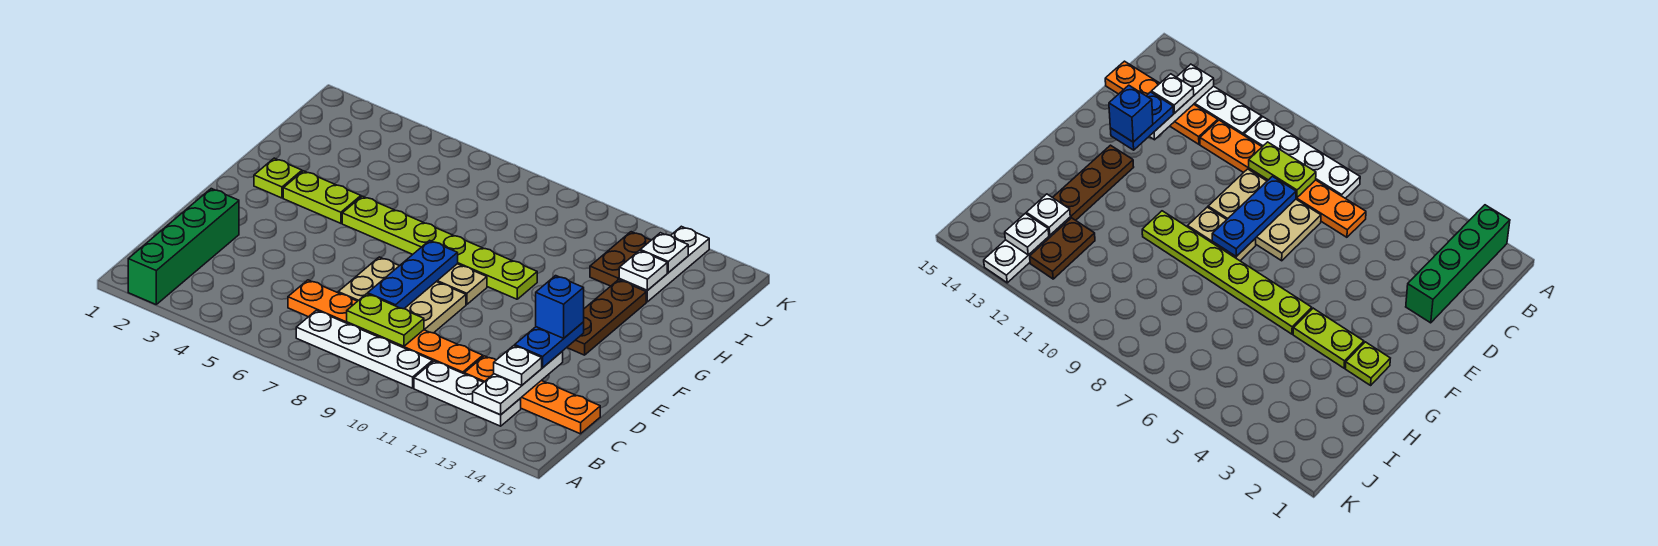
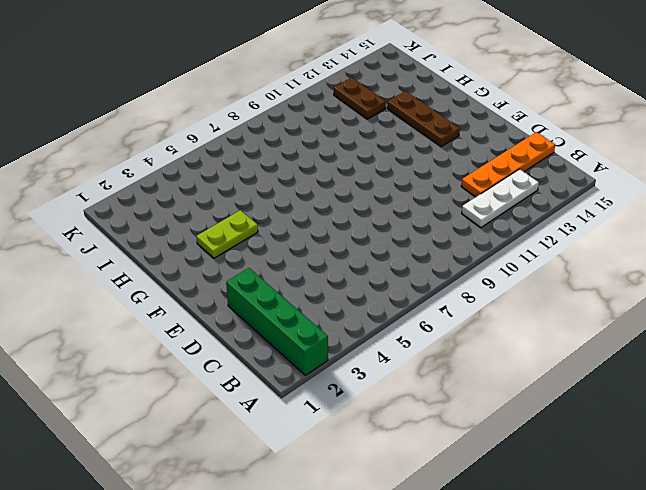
none -> white 1x4 plate [296,310,432,388]
none -> orange 1x6 plate [288,280,483,374]
none -> tan 2x3 plate [338,257,466,333]

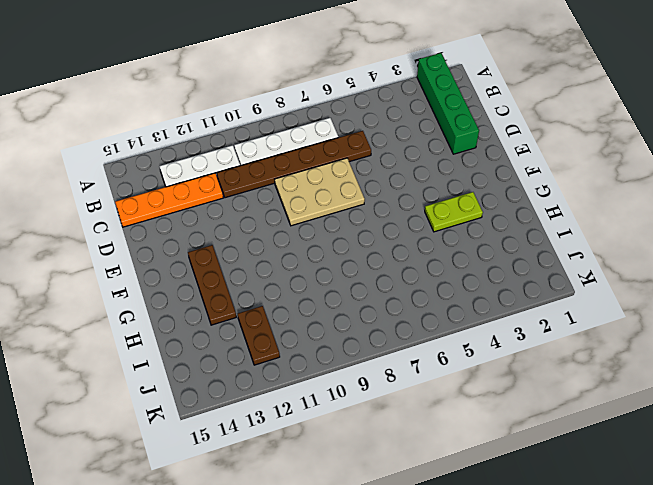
brown 1x6 plate [217,131,371,198] -> orange 1x6 plate [288,280,483,374]
none -> tan 1x2 plate [436,264,487,304]
none -> lime 1x1 plate [254,158,302,198]
none -> lime 1x6 plate [342,196,537,299]

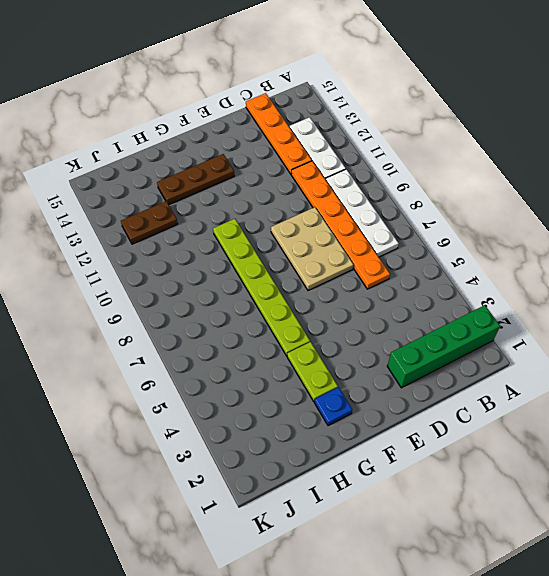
blue 1x1 plate [315,387,352,426] -> lime 1x1 plate [254,158,302,198]
none -> tan 1x2 plate [436,264,487,304]
none -> white 1x3 plate [619,226,709,302]
none -> white 1x3 plate [473,352,563,415]

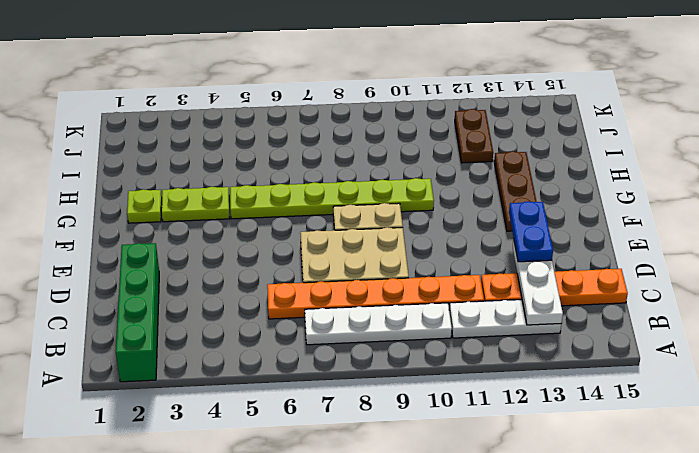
none -> white 1x3 plate [619,226,709,302]
none -> lime 1x2 plate [347,294,424,346]
none -> blue 1x3 plate [368,240,458,309]

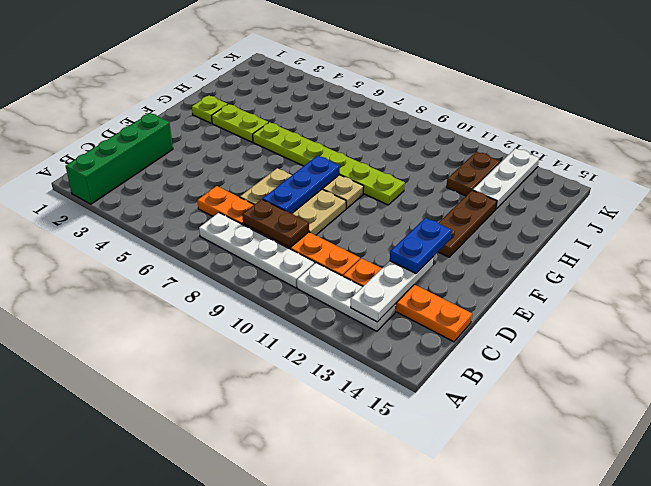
brown 1x2 plate [242,199,309,247] -> lime 1x2 plate [347,294,424,346]
none -> white 1x1 plate [619,251,667,290]
none -> white 1x1 plate [640,233,688,273]
none -> white 1x1 plate [494,346,542,385]

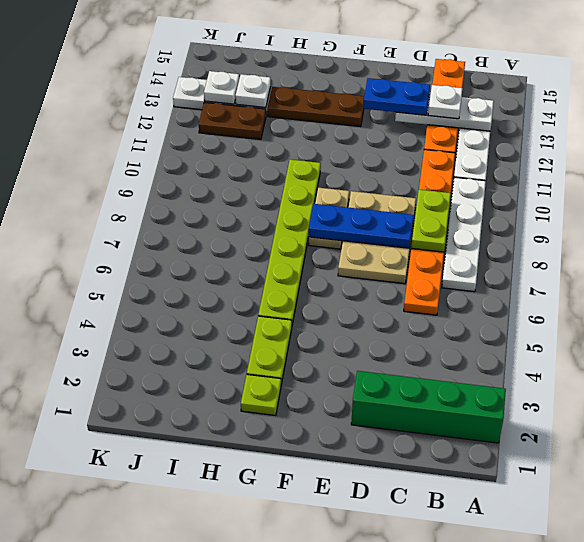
none -> blue 1x1 brick [536,276,584,338]

